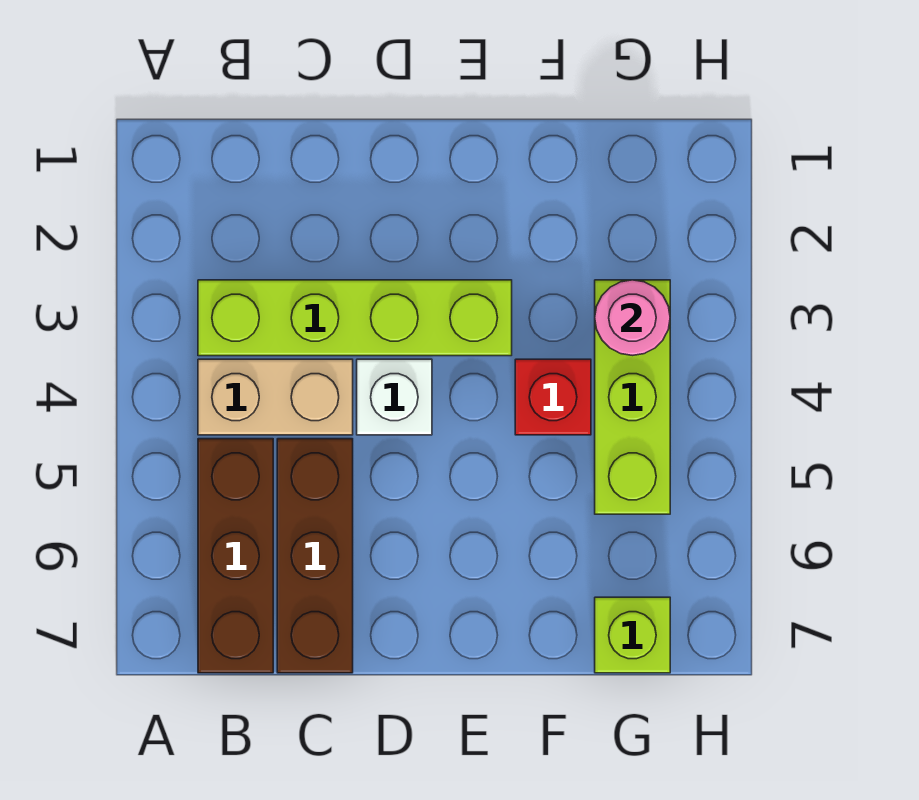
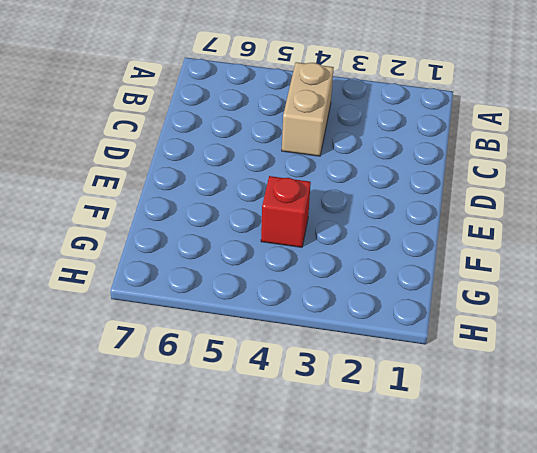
none -> lime 1x4 brick [198,280,512,356]
none -> brown 1x3 brick [198,439,273,673]

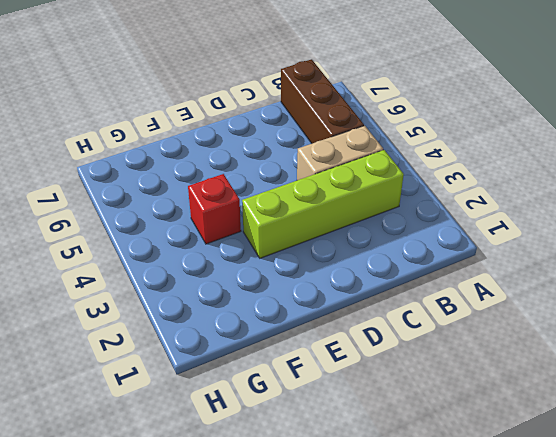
none -> brown 1x3 brick [277,439,353,673]
none -> white 1x1 brick [357,359,432,435]

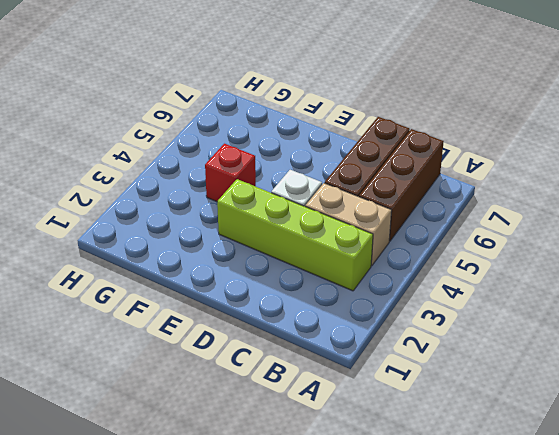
none -> lime 1x3 brick [595,280,670,514]
none -> lime 1x1 brick [595,597,670,673]

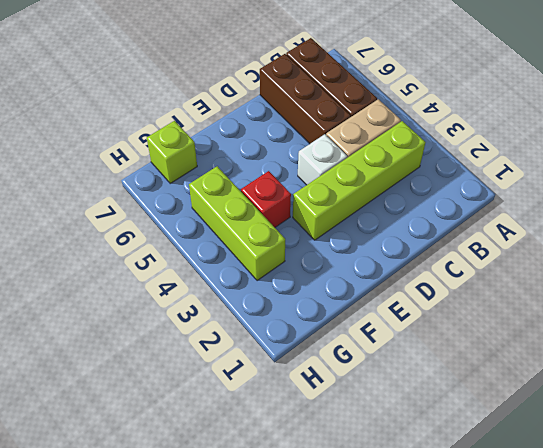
none -> pink 1x1 round brick [595,280,670,355]

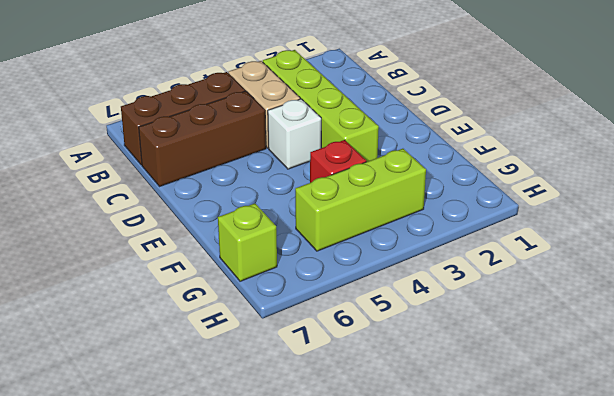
none -> pink 1x1 round brick [595,280,670,355]

